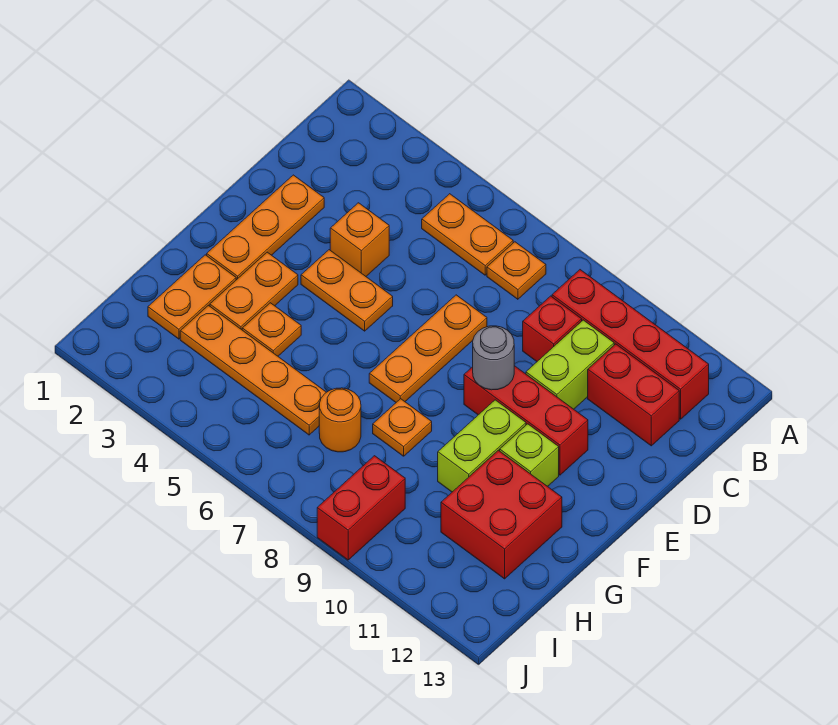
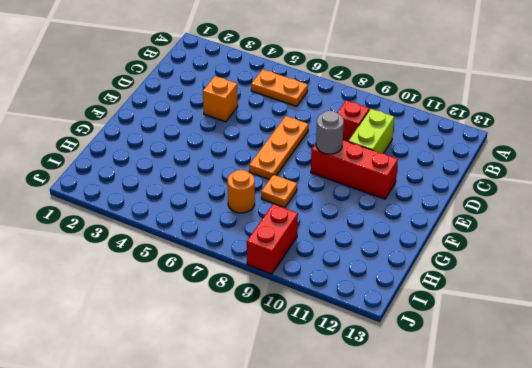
none -> orange 1x1 plate [487,242,546,299]
none -> red 1x4 brick [552,270,709,419]
none -> red 1x2 brick [588,344,679,446]

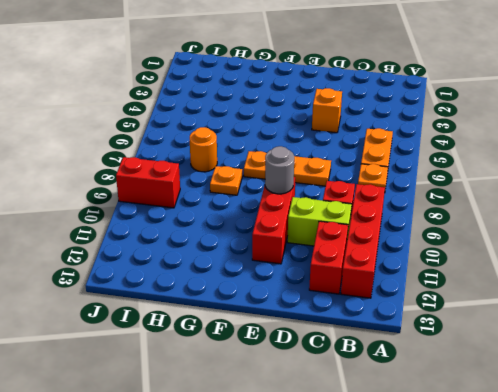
none -> orange 1x3 plate [207,175,324,280]
none -> orange 1x2 plate [301,250,393,331]
none -> orange 1x2 plate [210,252,298,330]

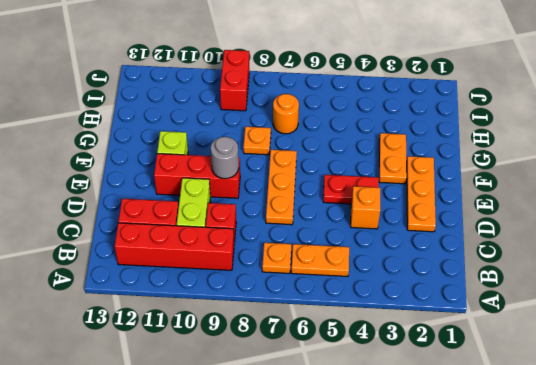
red 1x2 plate [323,175,379,204] -> orange 1x2 plate [301,250,393,331]
none -> lime 1x2 brick [438,400,526,492]
none -> orange 1x2 plate [148,255,236,339]
none -> orange 1x1 plate [242,303,301,356]

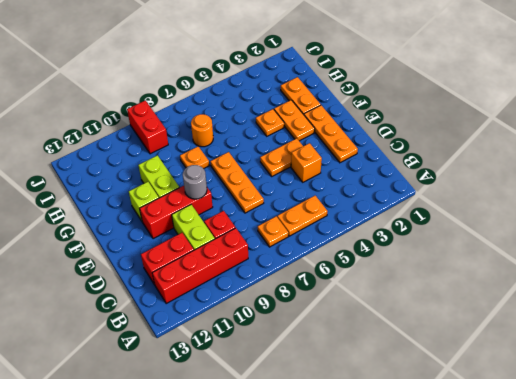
none -> red 2x2 brick [441,450,562,579]
none -> orange 1x4 plate [180,306,326,435]

